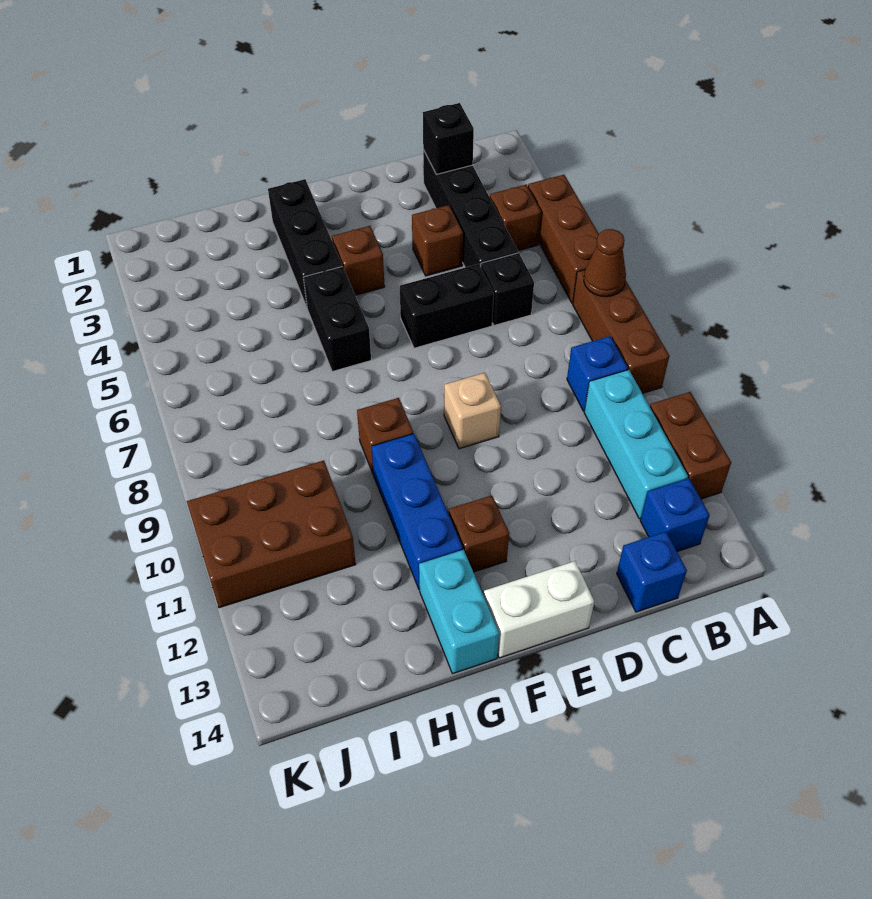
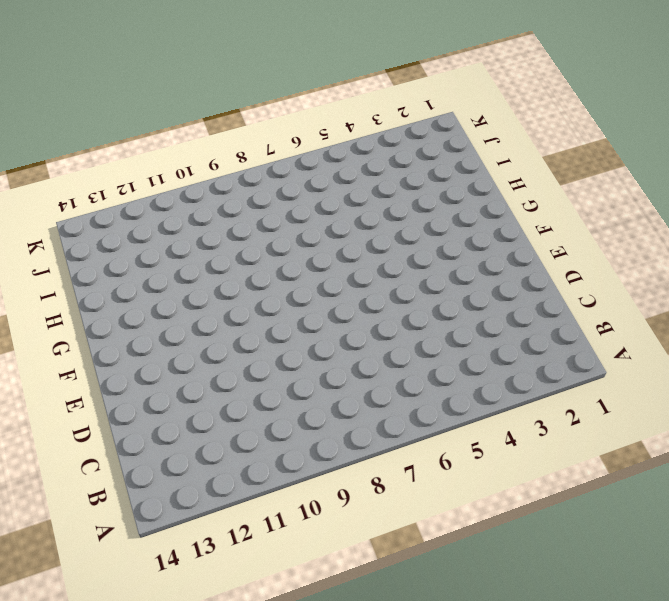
none -> brown 1x3 brick [528,175,599,303]
none -> brown 1x3 brick [573,270,669,393]
none -> brown 1x2 brick [650,392,731,499]

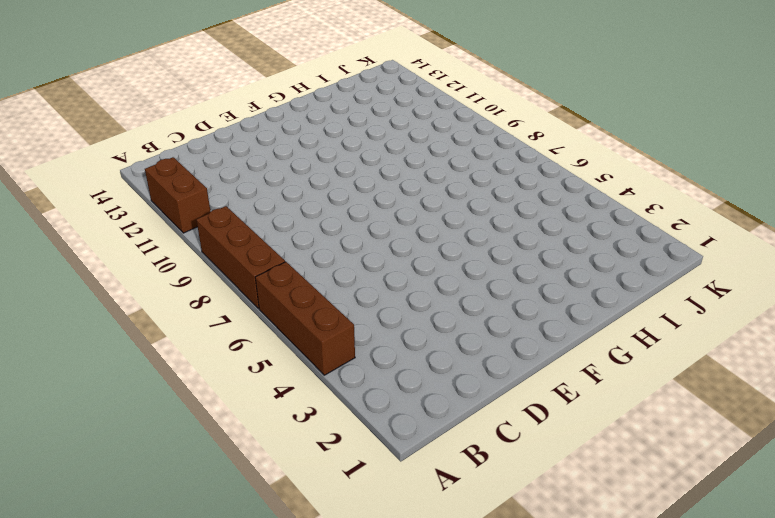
none -> brown 1x1 brick [490,185,541,251]
none -> blue 1x1 brick [567,336,628,411]
none -> cyan 1x3 brick [584,370,688,519]

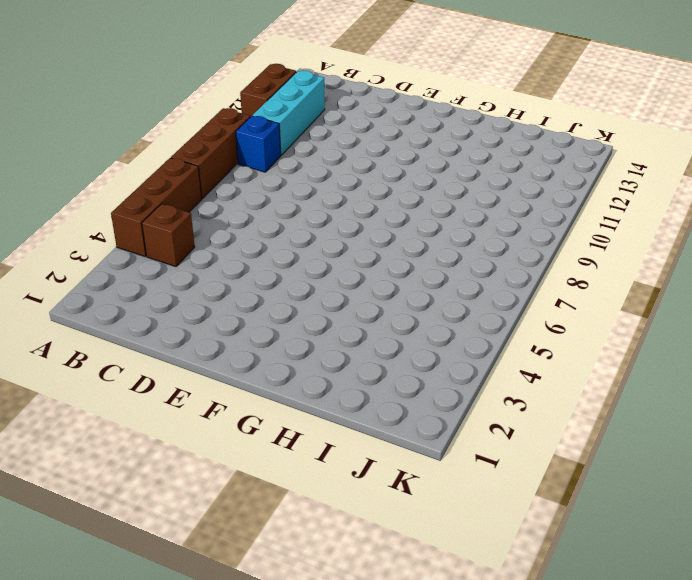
none -> blue 1x1 brick [640,478,710,551]
none -> black 1x4 brick [423,150,518,267]
none -> black 1x1 brick [481,253,534,325]

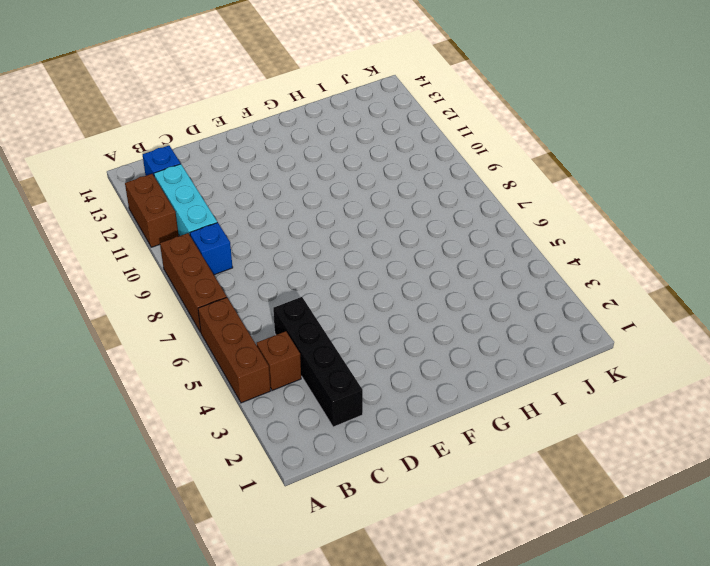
none -> black 1x1 brick [481,253,534,325]
none -> blue 1x1 brick [617,532,687,612]
none -> brown 1x1 brick [412,205,463,276]

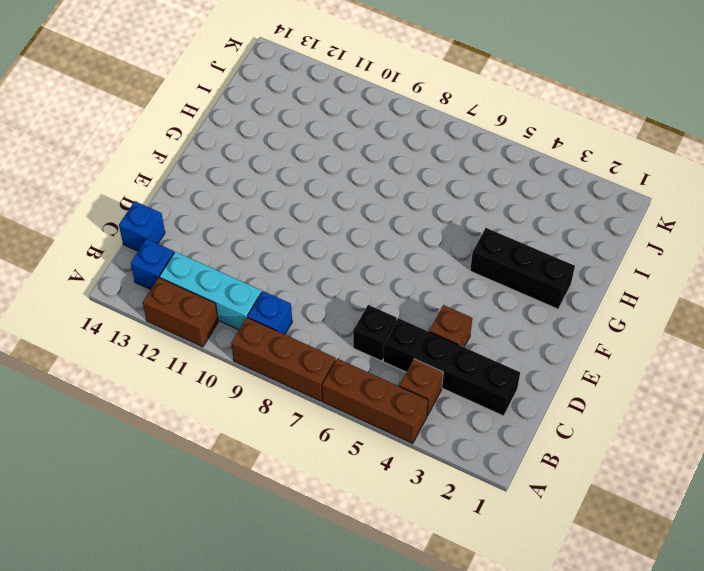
none -> black 1x2 brick [400,264,494,348]
none -> tan 1x1 brick [444,373,501,449]
none -> white 1x2 brick [484,561,594,658]

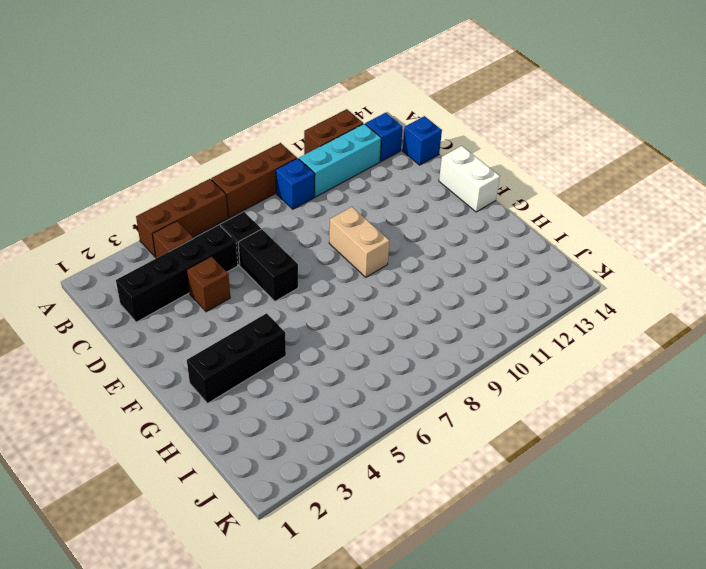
tan 1x2 brick [329,207,389,277] -> tan 1x1 brick [444,373,501,449]
none -> brown 1x1 brick [332,226,385,295]
none -> brown 1x1 brick [449,495,509,572]
none -> black 1x2 brick [303,266,371,372]

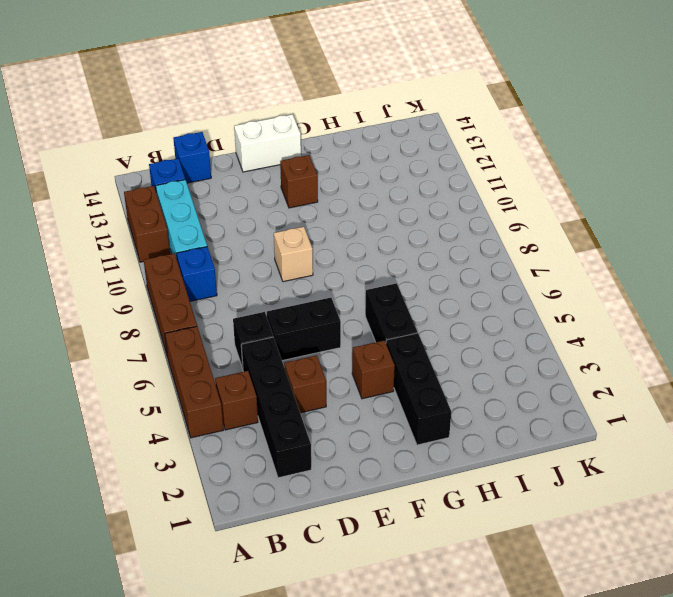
none -> brown 1x1 brick [357,398,413,475]
none -> blue 1x3 brick [372,434,463,589]
none -> cyan 1x2 brick [419,550,499,674]

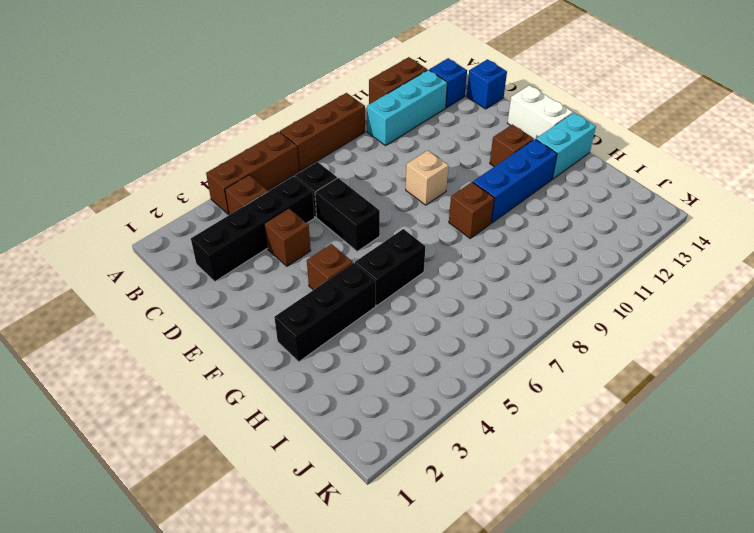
none -> blue 1x1 brick [567,336,628,411]
none -> brown 2x3 brick [187,460,356,608]
none -> brown 1x1 cone [584,229,626,297]

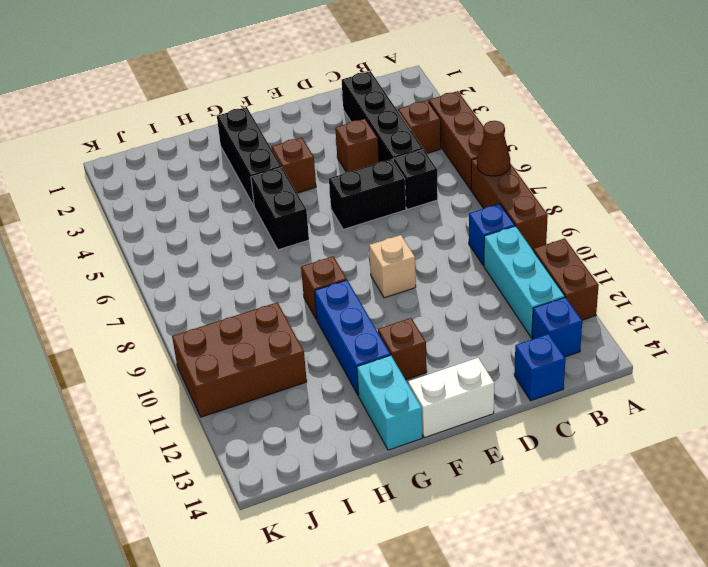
none -> black 1x1 brick [423,103,474,174]

